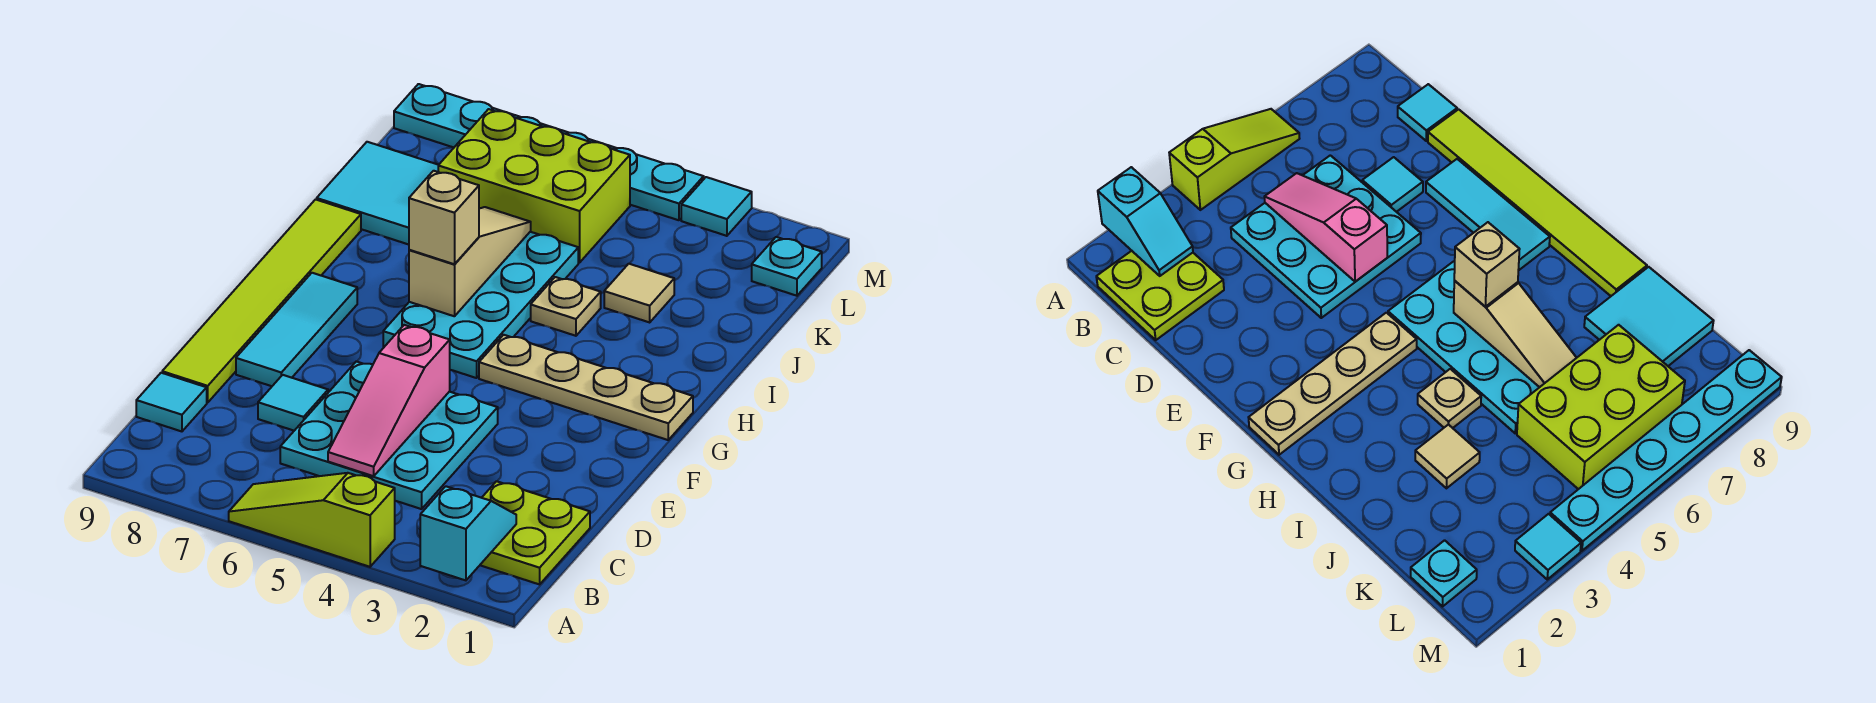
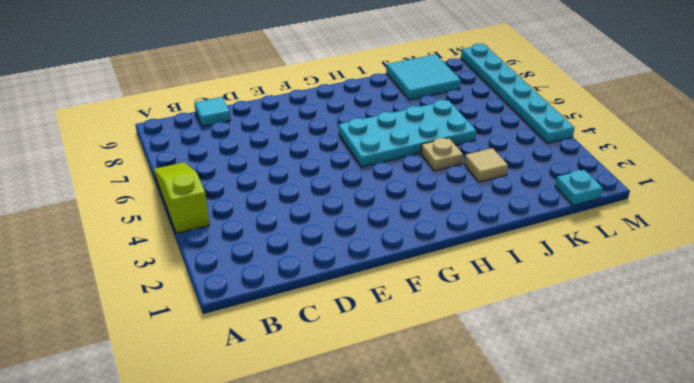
none -> lime 2x2 plate [480,481,590,584]
none -> cyan 3x3 plate [280,361,498,509]
none -> cyan 1x1 tile [258,375,328,431]

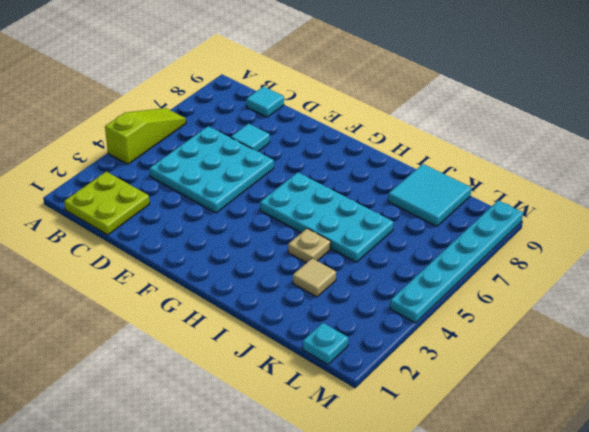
none -> lime 1x6 tile [162,199,361,403]
none -> cyan 1x3 tile [236,273,357,386]
none -> tan 1x4 plate [479,335,693,440]

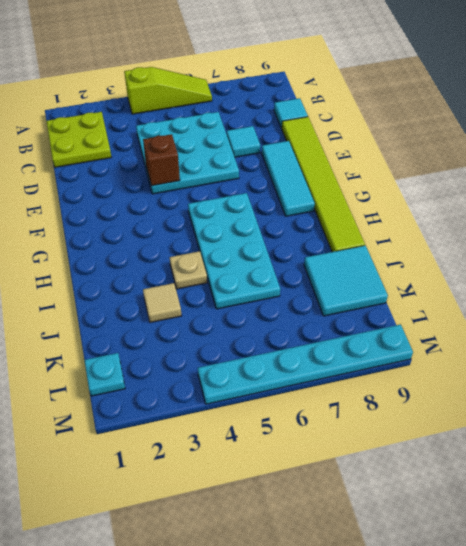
brown 1x1 brick [143,134,180,186] -> none
none -> tan 1x4 plate [479,335,693,440]
none -> lime 2x3 brick [438,109,630,263]
none -> cyan 1x1 tile [681,177,752,236]

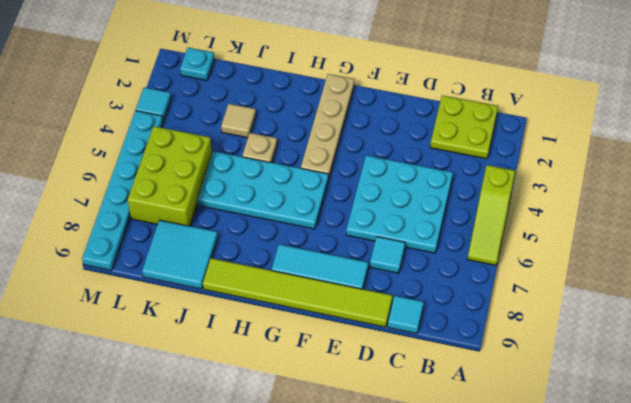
none -> cyan 1x2 slope [420,486,516,580]
none -> pink 1x3 slope [328,325,450,476]
none -> tan 1x3 slope [409,207,531,316]

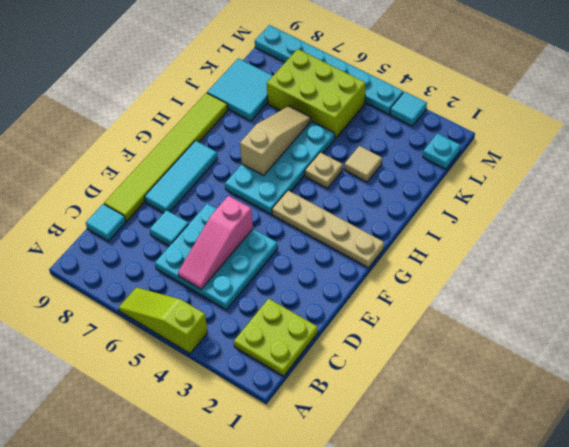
none -> cyan 1x2 slope [420,486,516,580]
none -> tan 1x1 brick [409,171,479,264]

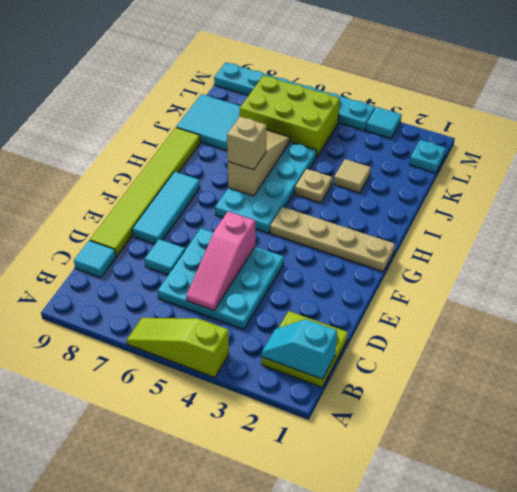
cyan 1x2 slope [262,319,337,379] -> cyan 1x2 slope turned to [420,486,516,580]

